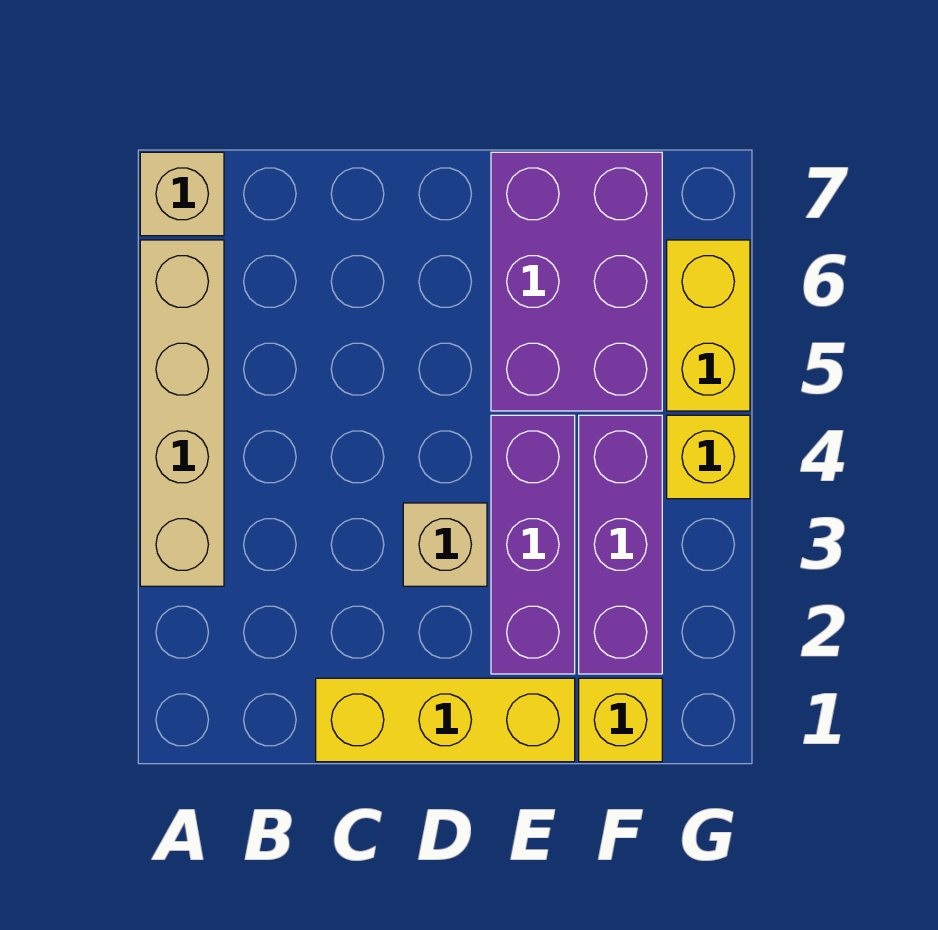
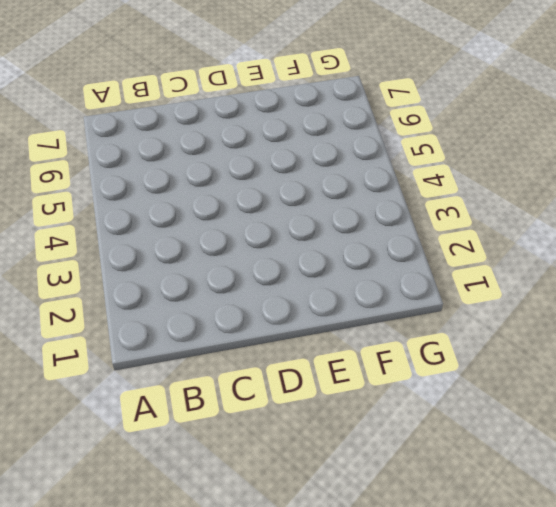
none -> tan 1x4 brick [140,240,224,586]
none -> tan 1x1 brick [140,152,224,236]

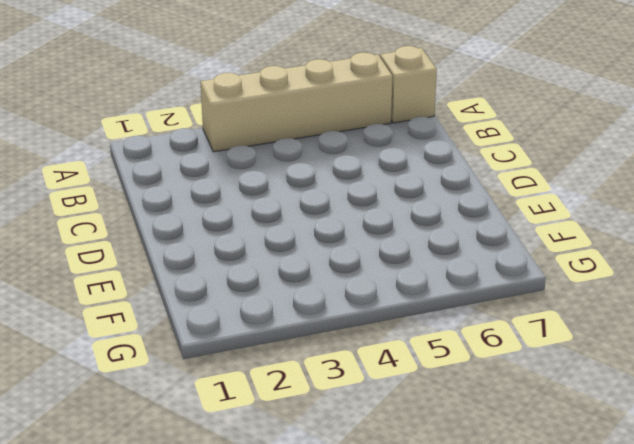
none -> yellow 1x3 brick [316,678,575,762]
none -> tan 1x1 brick [403,503,487,586]

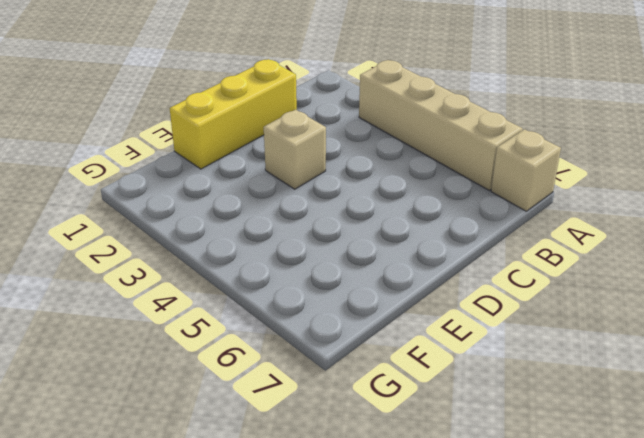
none -> purple 1x3 brick [491,415,575,674]
none -> purple 2x3 brick [491,152,662,411]

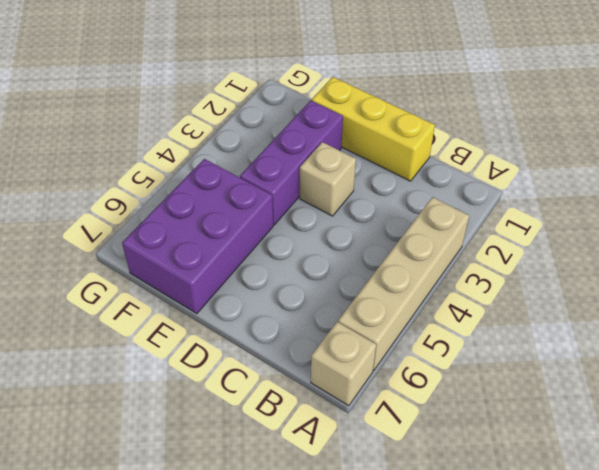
none -> yellow 1x1 brick [579,678,662,762]
none -> purple 1x3 brick [579,415,662,674]

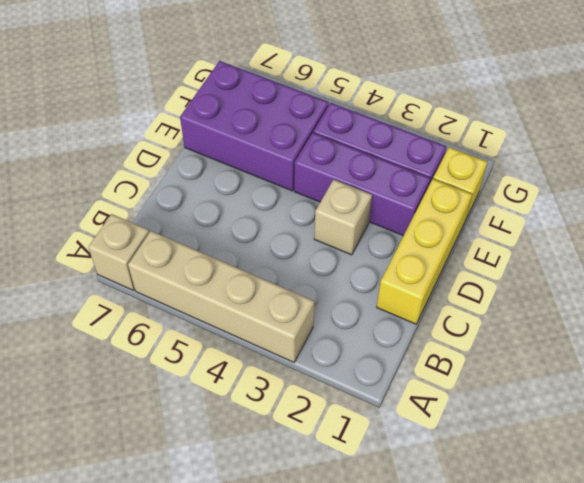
none -> yellow 1x1 brick [667,415,750,499]
none -> yellow 1x2 brick [667,240,750,411]

